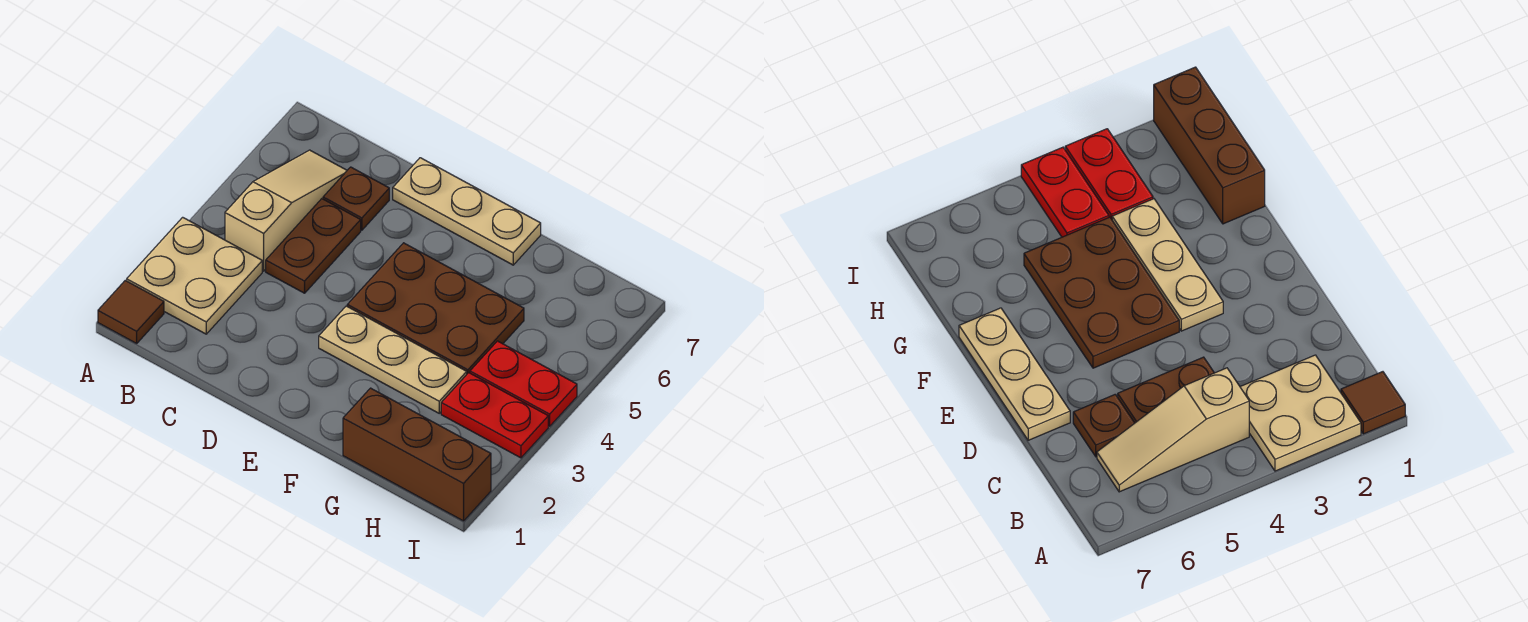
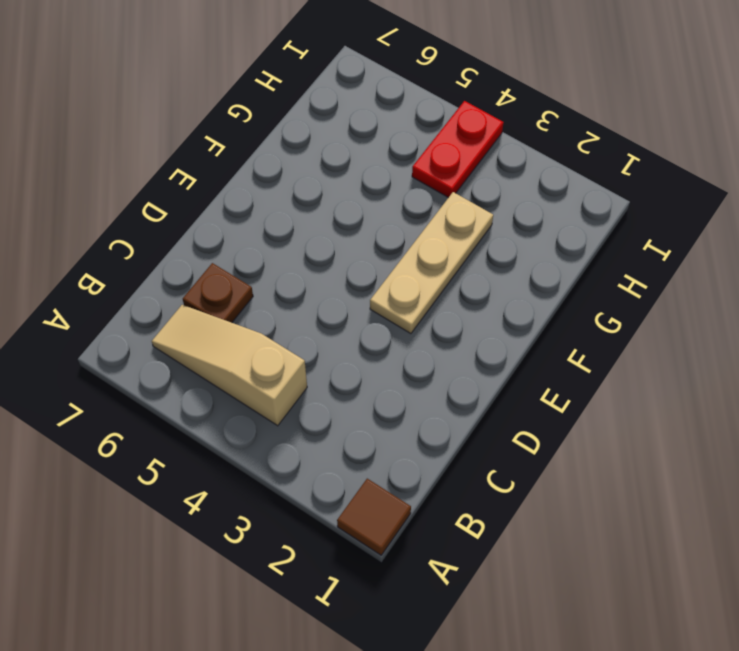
none -> tan 2x2 plate [127,217,262,334]
none -> brown 1x2 plate [266,199,361,293]

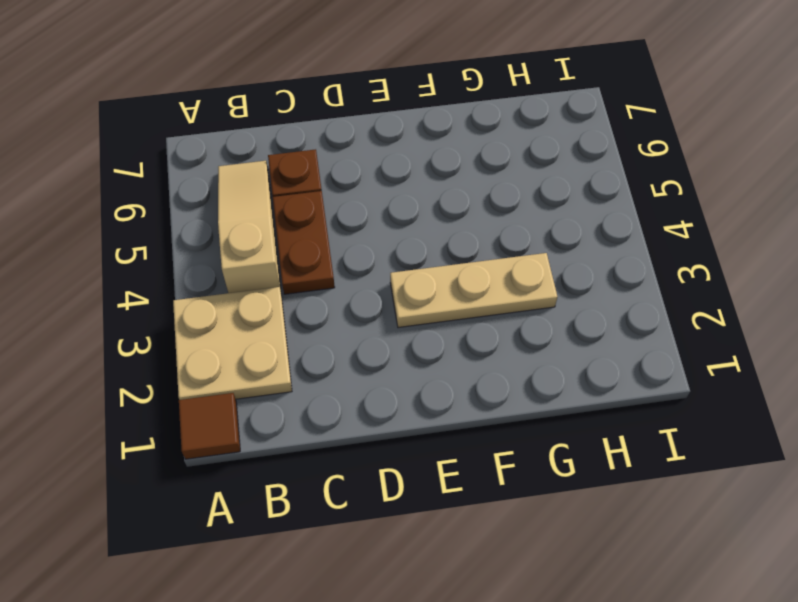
none -> tan 1x3 plate [393,158,541,265]
none -> brown 2x3 plate [347,243,524,374]

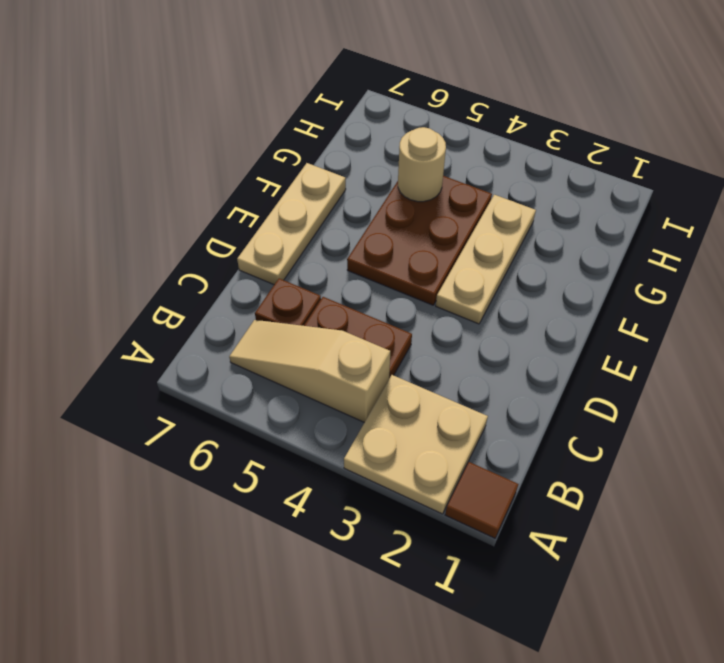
tan 1x1 round brick [398,127,446,202] -> none
none -> brown 1x3 brick [343,388,491,521]
none -> red 1x2 plate [441,373,548,458]

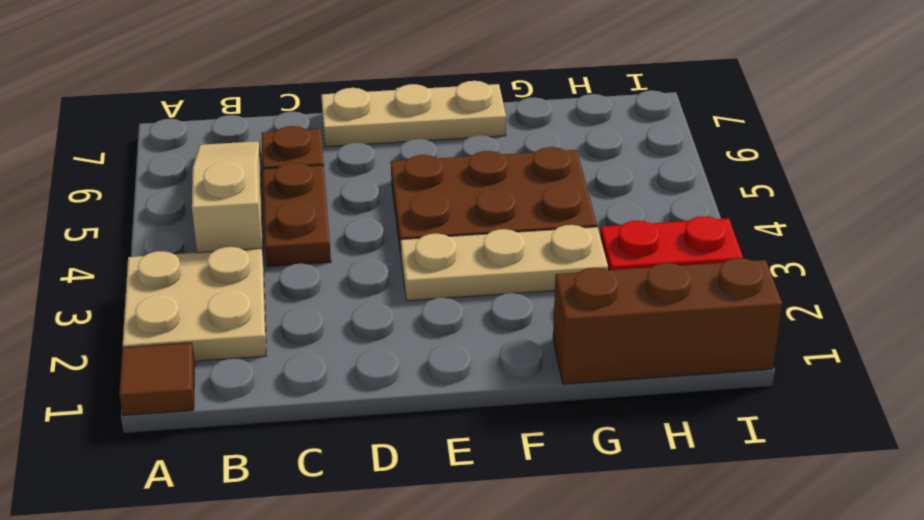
none -> red 1x2 plate [470,341,577,426]

